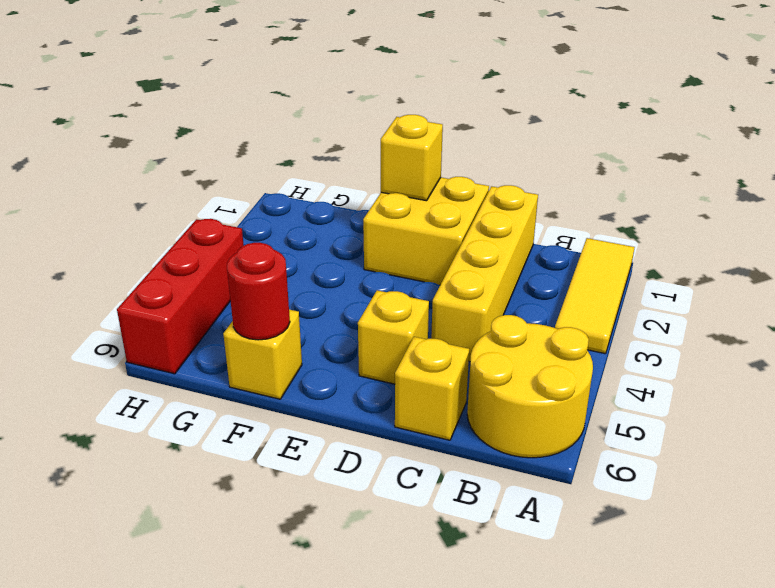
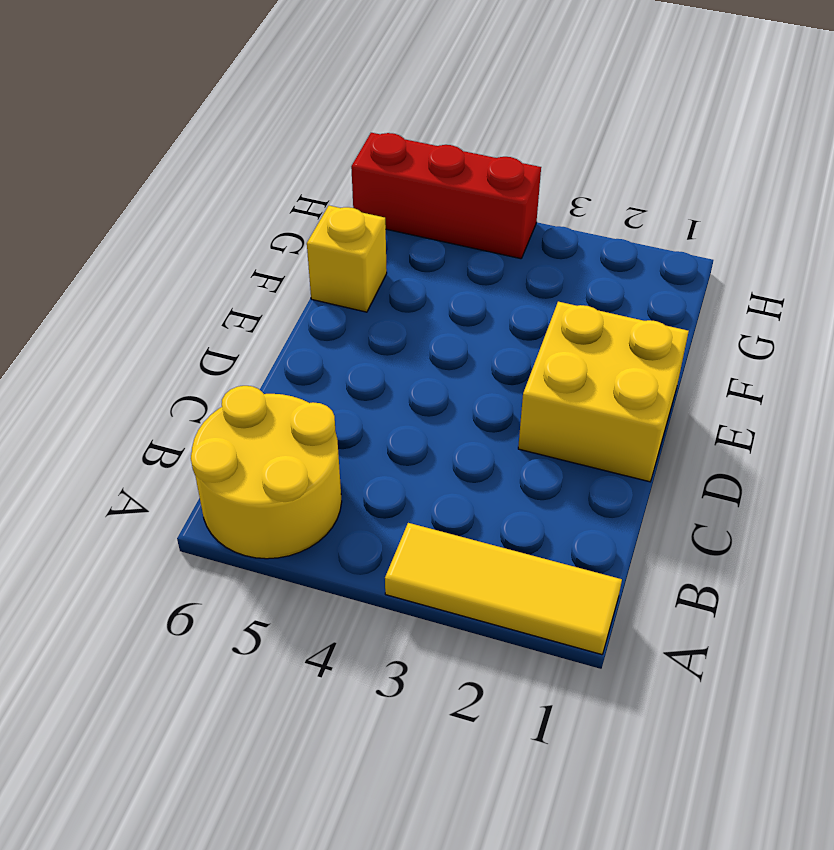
none -> yellow 1x4 brick [431,185,538,362]
none -> yellow 1x1 brick [395,337,469,440]

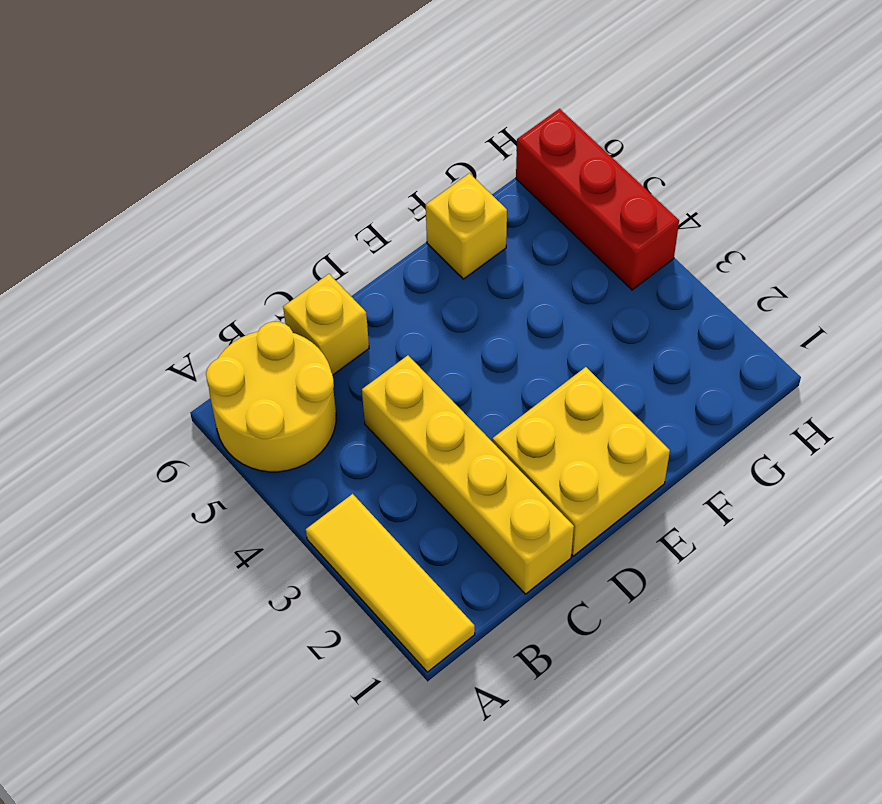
none -> yellow 1x1 brick [358,290,429,384]
none -> yellow 1x1 brick [381,115,443,201]

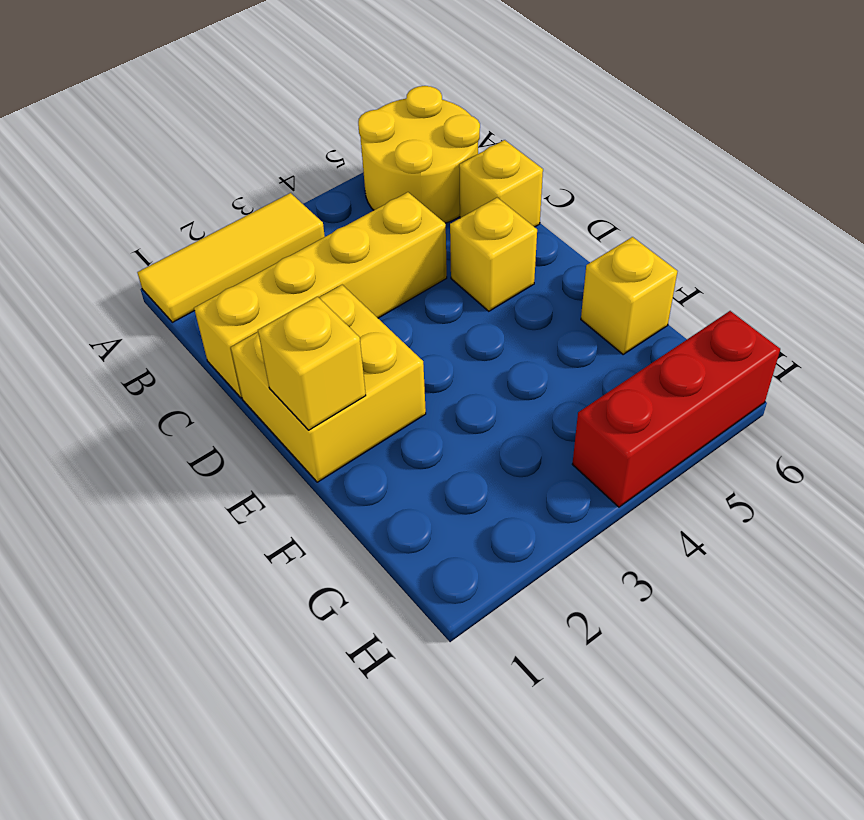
none -> red 1x1 round brick [227,243,290,340]

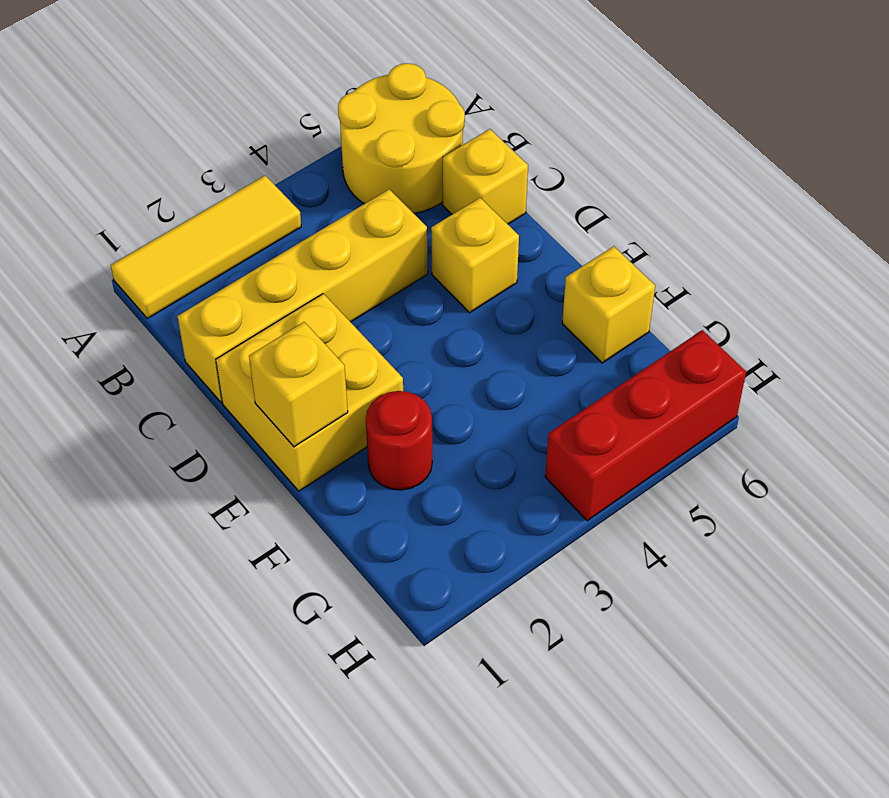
red 1x1 round brick [366,391,432,490] -> red 1x1 round brick moved to [227,243,290,340]

